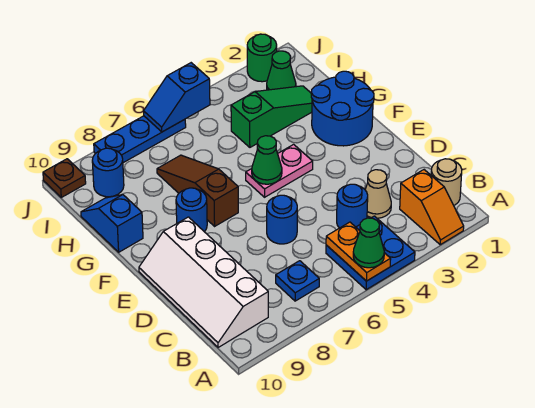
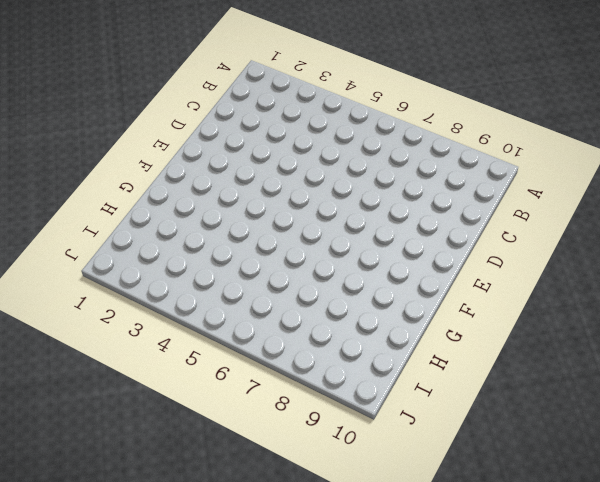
none -> orange 1x2 slope [400,170,464,245]
none -> blue 2x2 plate [326,216,415,290]
none -> tan 1x1 round brick [431,159,462,205]

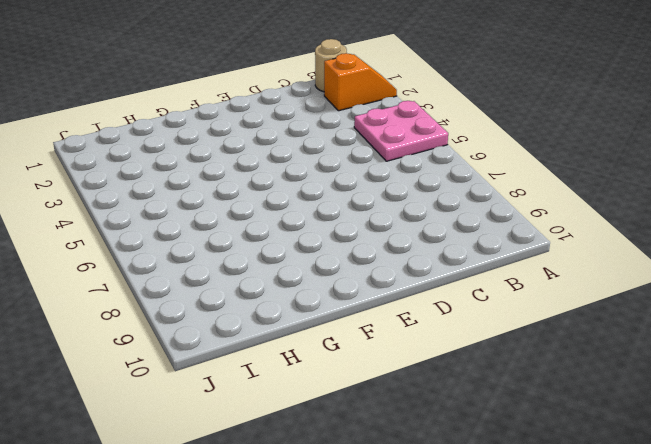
pink 2x2 plate [354,101,448,161] -> blue 2x2 plate [326,216,415,290]
none -> blue 1x1 plate [276,261,319,301]
none -> white 2x4 slope [139,217,268,348]
none -> tan 1x1 cone [365,170,391,218]

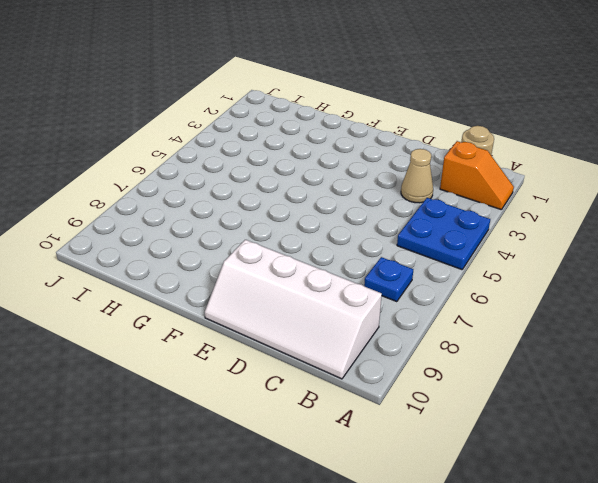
none -> blue 1x1 round brick [337,184,368,228]
none -> blue 1x1 round brick [267,195,297,244]
none -> blue 2x2 round brick [311,71,374,146]

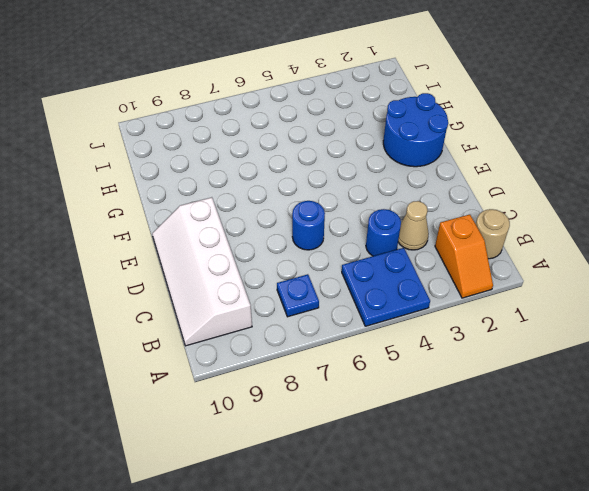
none -> pink 1x2 plate [246,144,313,197]
none -> brown 1x3 slope [157,155,238,226]
none -> blue 1x1 round brick [176,188,207,232]

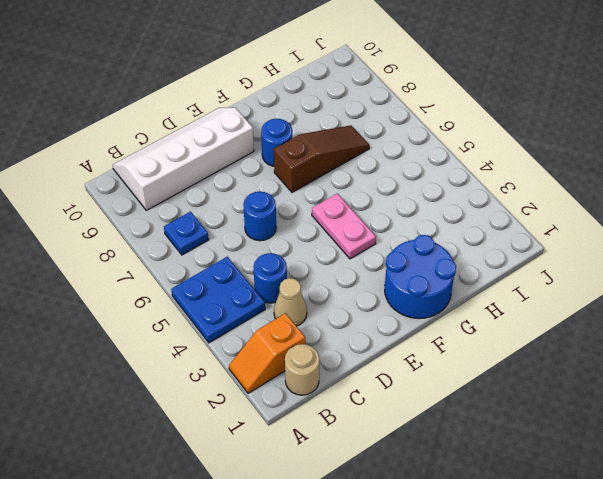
none -> blue 1x2 slope [81,195,143,252]
none -> green 1x3 slope [231,86,312,147]
none -> green 1x1 cone [267,51,296,90]

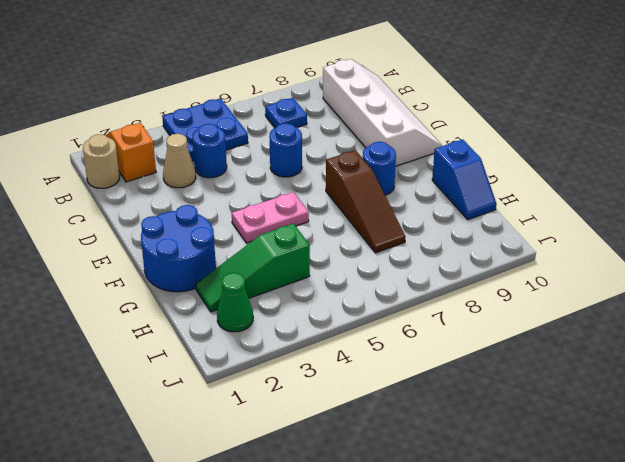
none -> blue 1x1 round brick [92,148,124,197]
none -> green 1x1 round brick [247,34,277,82]
none -> blue 1x3 plate [94,116,186,163]

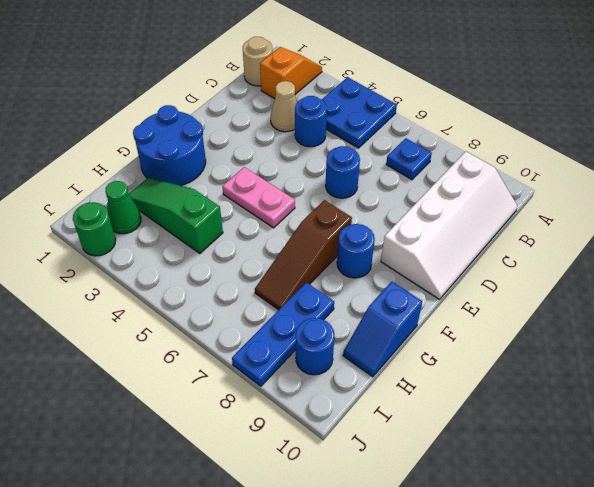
blue 1x3 plate [232,282,334,386] -> blue 1x3 plate turned to [94,116,186,163]
none -> brown 1x1 plate [43,159,86,197]
none -> orange 1x2 plate [326,222,391,281]
none -> green 1x1 cone [252,136,282,184]

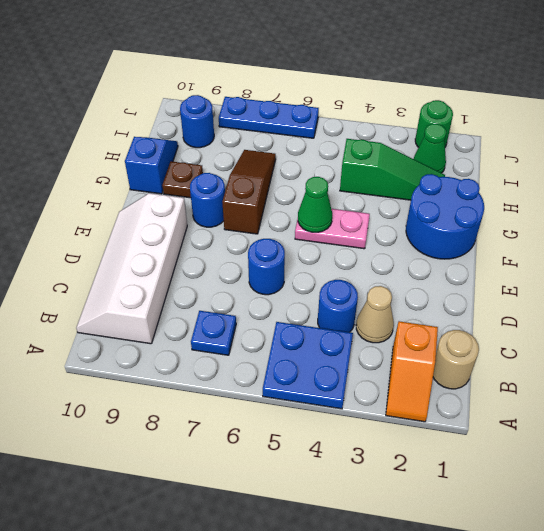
brown 1x1 plate [162,161,203,198] -> brown 1x1 plate moved to [43,159,86,197]
none -> orange 1x2 plate [326,222,391,281]
none -> blue 1x2 slope [144,63,210,132]
none -> green 1x1 cone [353,218,384,268]

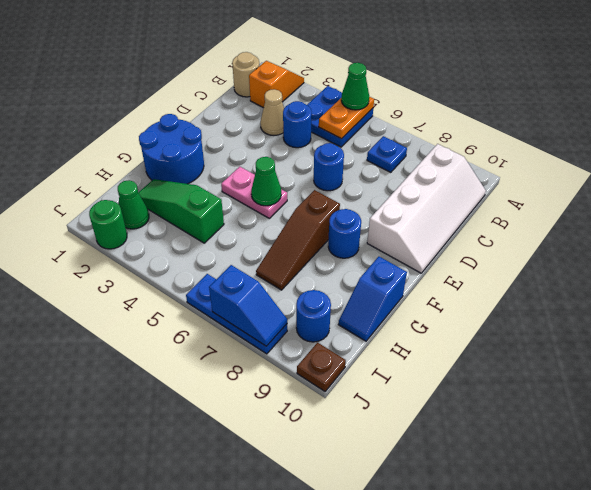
blue 1x2 slope [209,265,287,346] -> blue 1x2 slope moved to [144,63,210,132]

